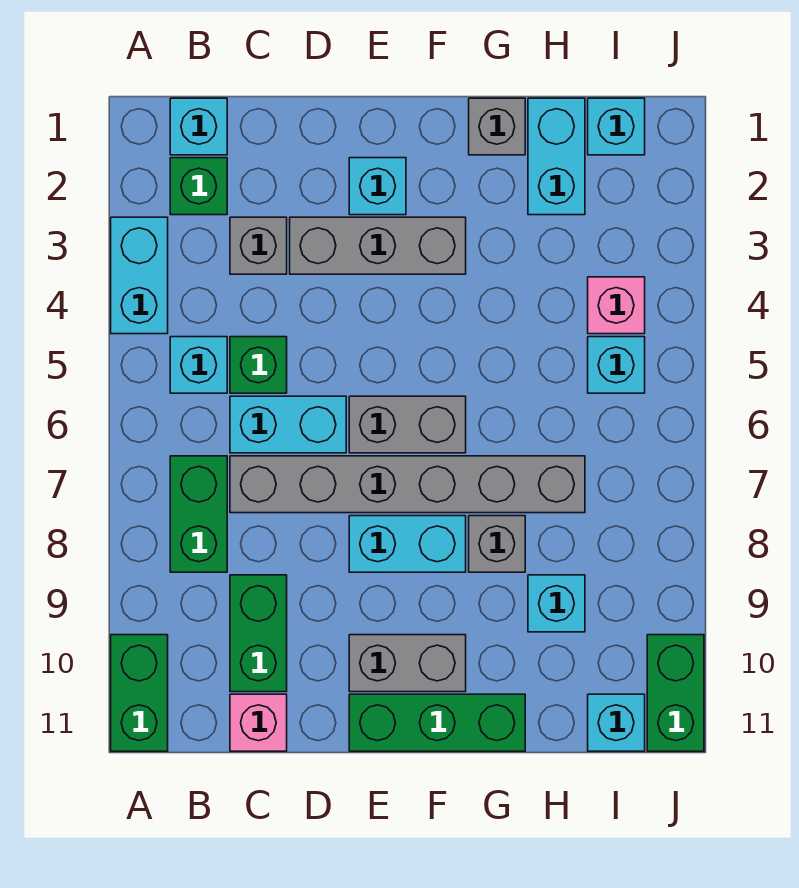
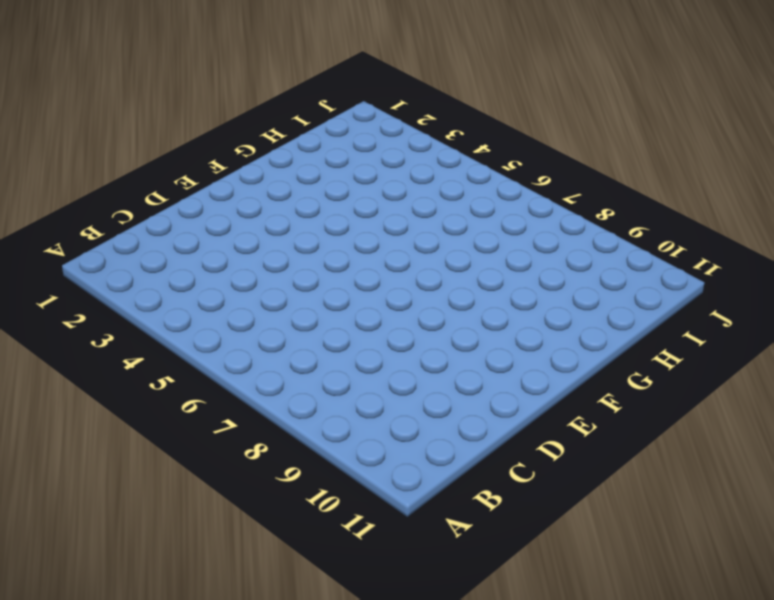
none -> cyan 1x2 brick [111,217,168,334]
none -> green 1x2 brick [111,635,168,751]
none -> cyan 1x1 brick [170,98,227,155]

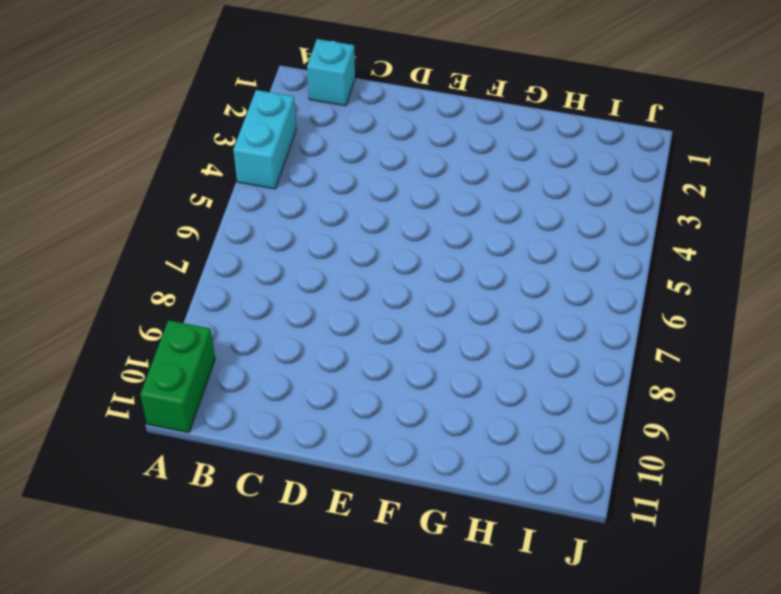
none -> green 1x1 brick [170,158,227,215]
none -> cyan 1x1 brick [170,337,227,393]
none -> green 1x2 brick [170,456,227,572]

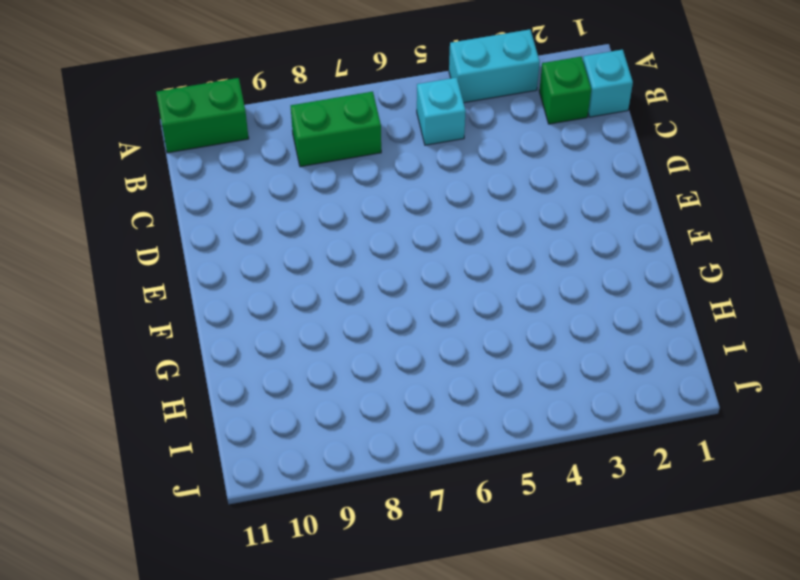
none -> grey 1x1 brick [230,217,287,274]
none -> green 1x1 brick [230,337,287,393]
none -> cyan 1x2 brick [230,396,346,453]

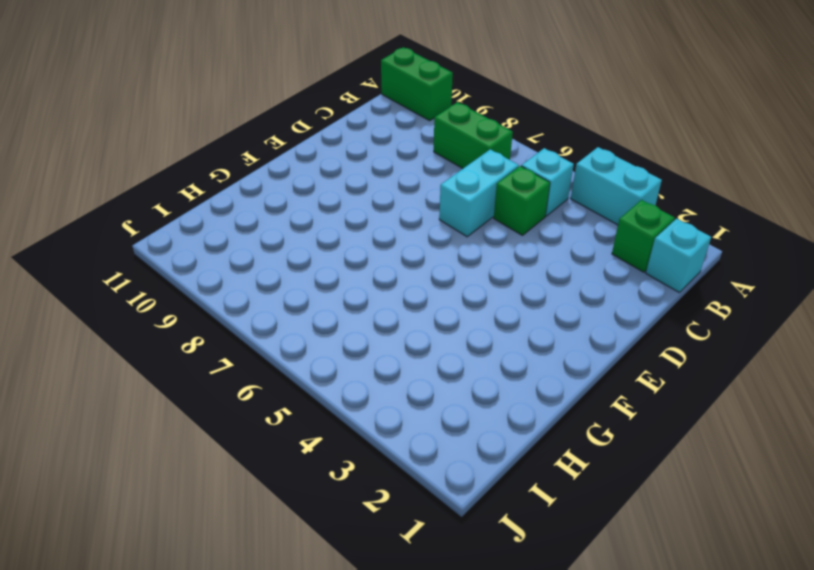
none -> grey 1x1 brick [230,217,287,274]
none -> grey 1x6 brick [230,456,585,513]
none -> green 1x2 brick [230,575,287,692]

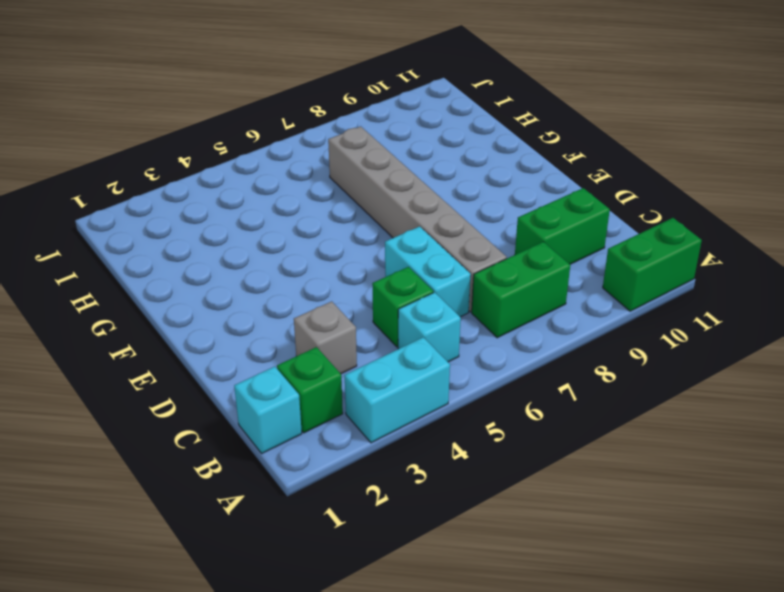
none -> pink 1x1 brick [230,694,287,751]
none -> grey 1x3 brick [290,217,466,274]
none -> cyan 1x1 brick [349,158,406,215]

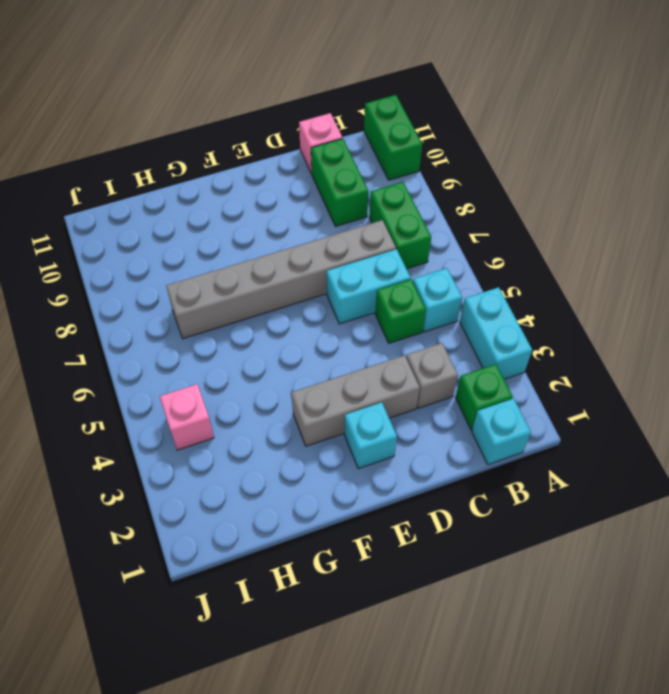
none -> grey 1x2 brick [349,396,466,453]
none -> cyan 1x2 brick [349,516,466,572]
none -> grey 1x2 brick [349,635,466,692]

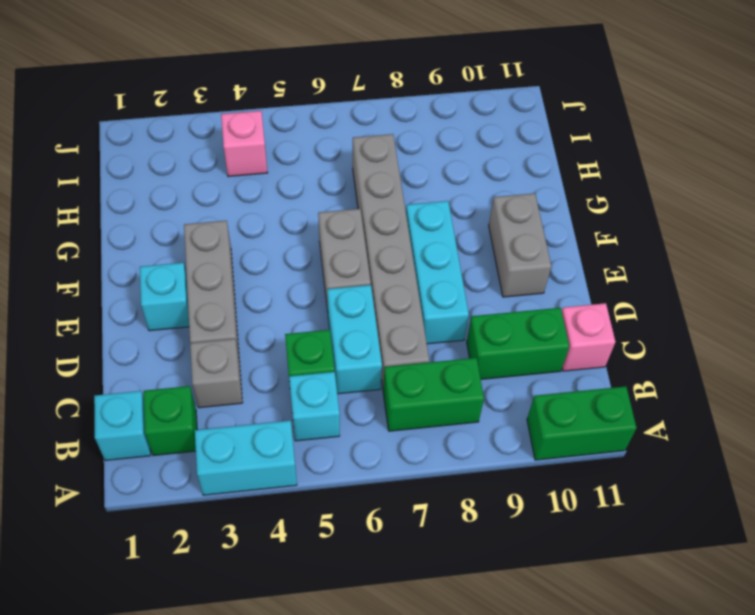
cyan 1x3 brick [406,201,469,344] -> cyan 1x2 brick [349,516,466,572]
none -> green 1x3 brick [349,694,525,751]
none -> grey 1x1 brick [469,98,525,155]
none -> grey 1x1 brick [469,516,525,572]

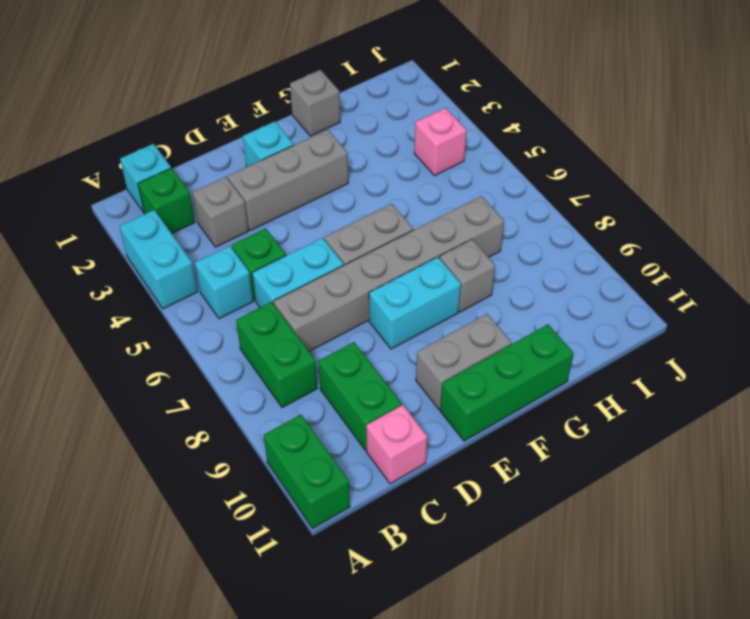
none -> cyan 1x2 brick [528,98,585,215]
none -> cyan 1x1 brick [528,575,585,632]
none -> cyan 1x1 brick [588,98,645,155]

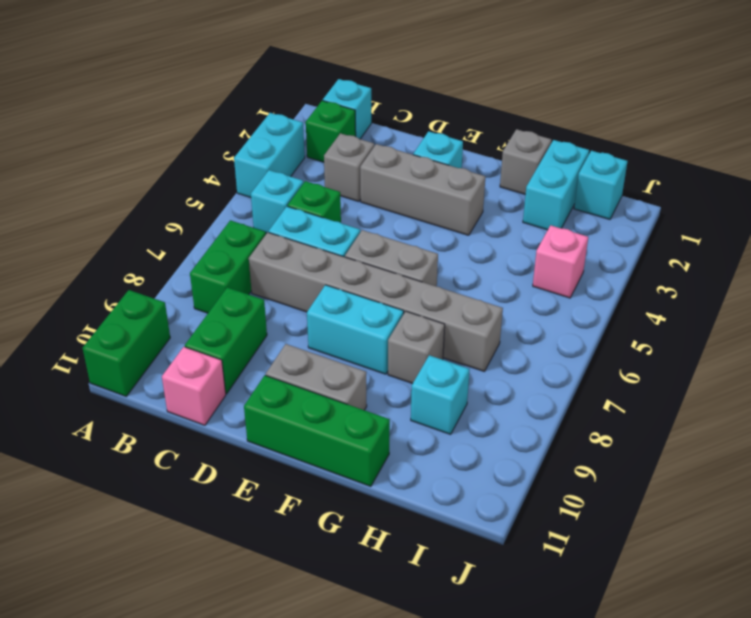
none -> cyan 1x1 brick [588,337,645,393]
none -> cyan 1x1 brick [588,694,645,751]
none -> green 1x2 brick [647,635,704,751]

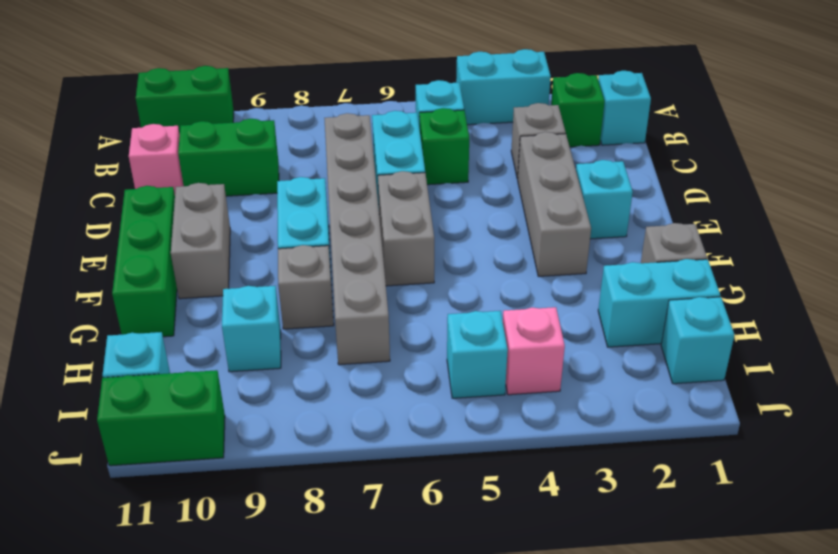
none -> green 1x2 brick [170,456,227,572]

